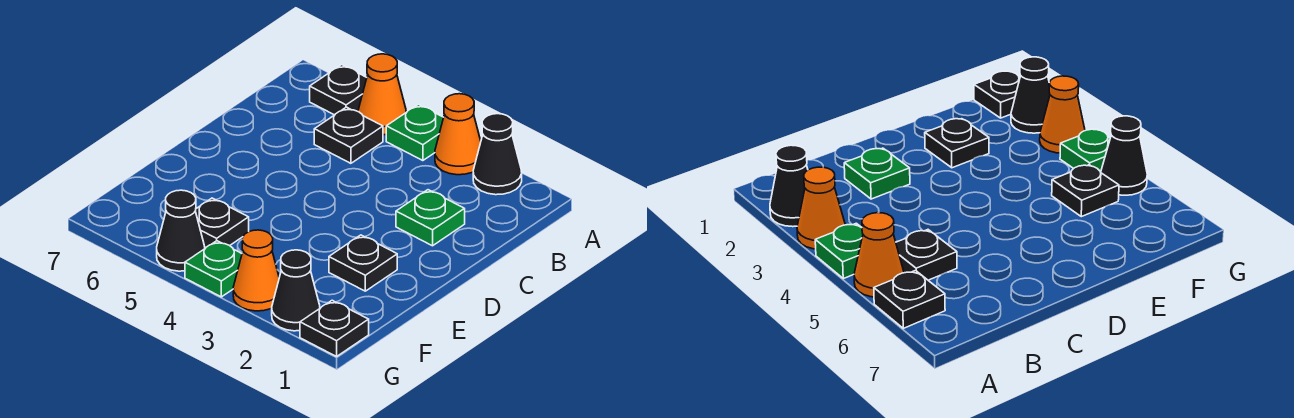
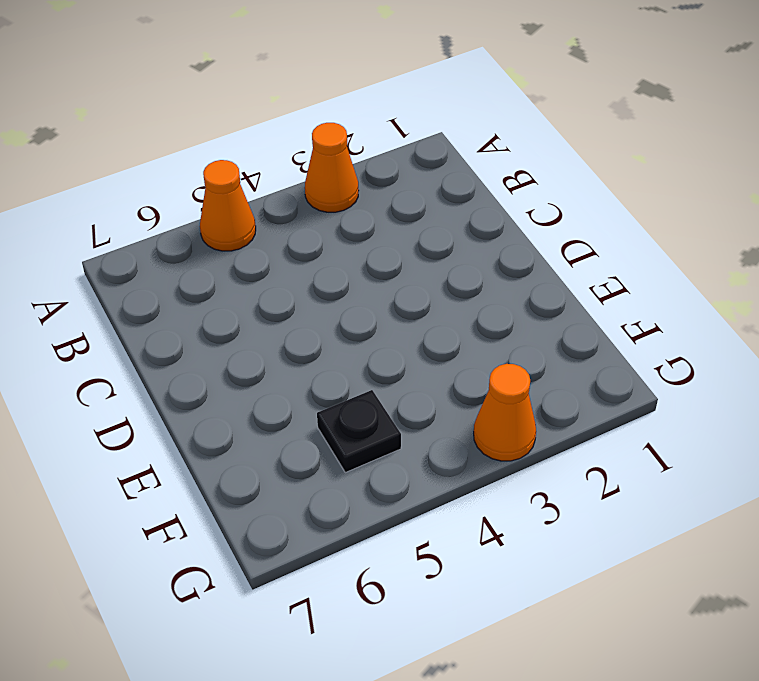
none -> black 1x1 cone [473,114,522,195]
none -> green 1x1 plate [386,104,444,161]
none -> black 1x1 plate [310,65,367,115]

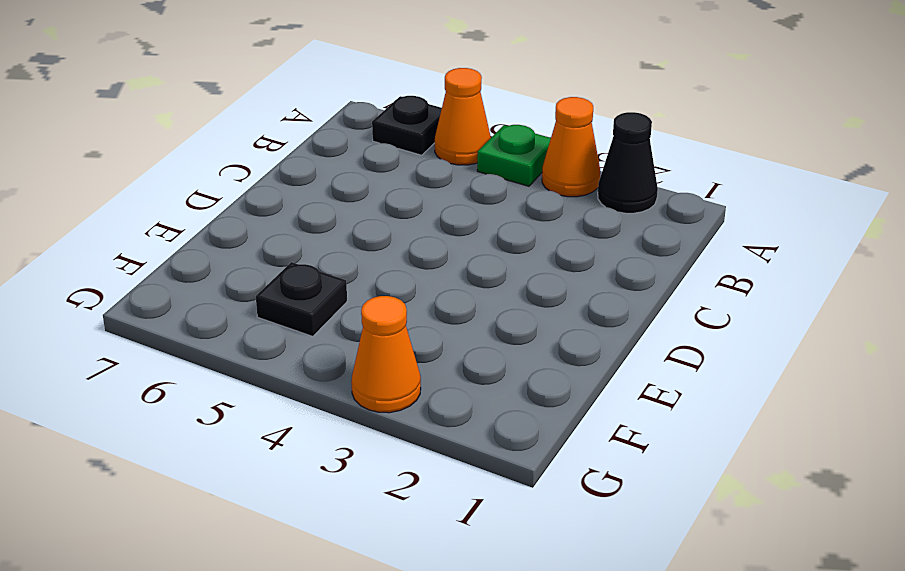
none -> black 1x1 plate [314,107,383,163]
none -> green 1x1 plate [396,190,465,246]
none -> black 1x1 plate [329,235,397,291]

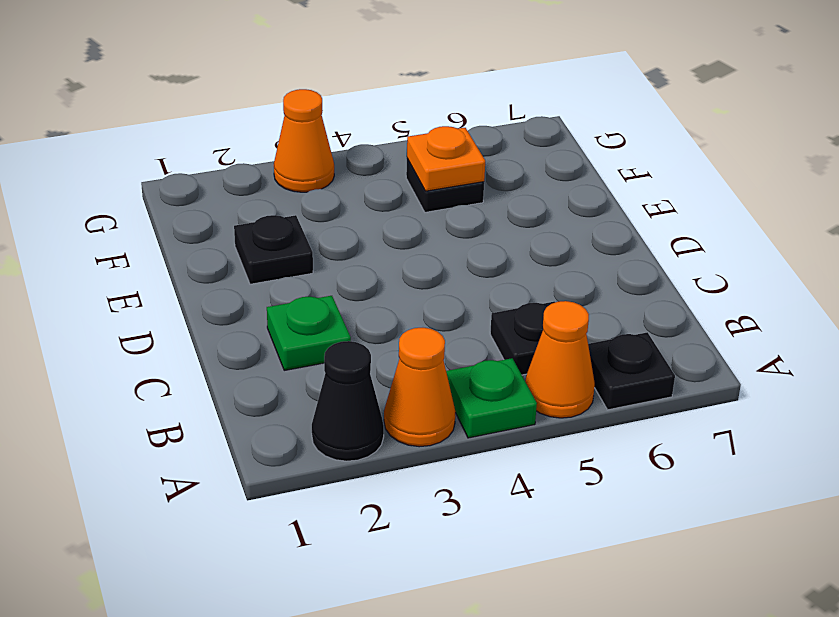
orange 1x1 plate [407,126,485,191] -> none
none -> black 1x1 plate [300,300,369,357]
none -> black 1x1 cone [272,250,320,331]
none -> green 1x1 plate [185,241,242,297]

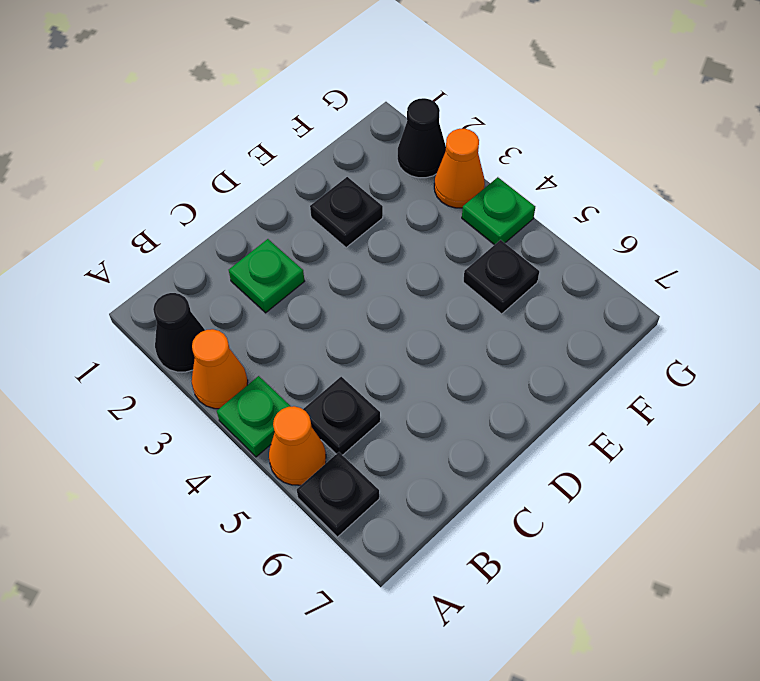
none -> black 1x1 plate [300,300,369,357]
none -> black 1x1 cone [157,190,205,271]

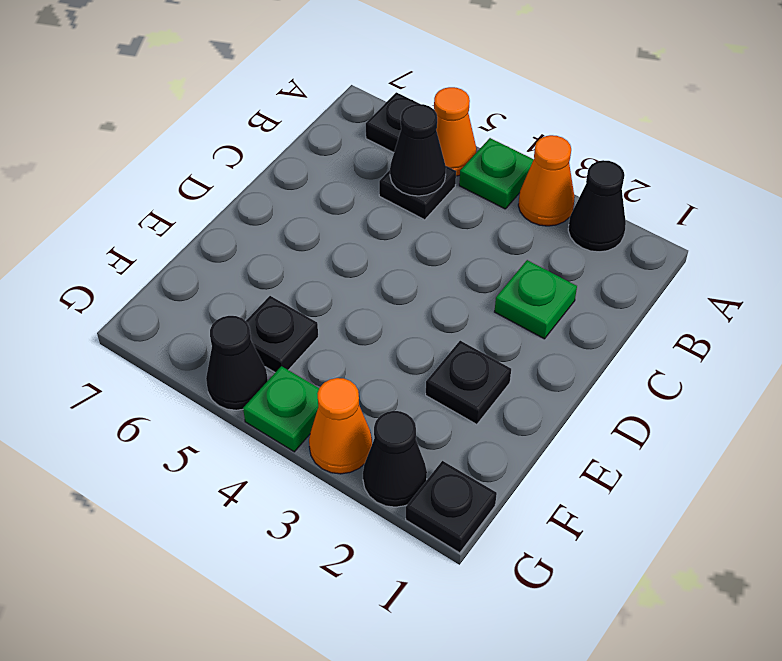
black 1x1 cone [390,104,446,196] -> none

